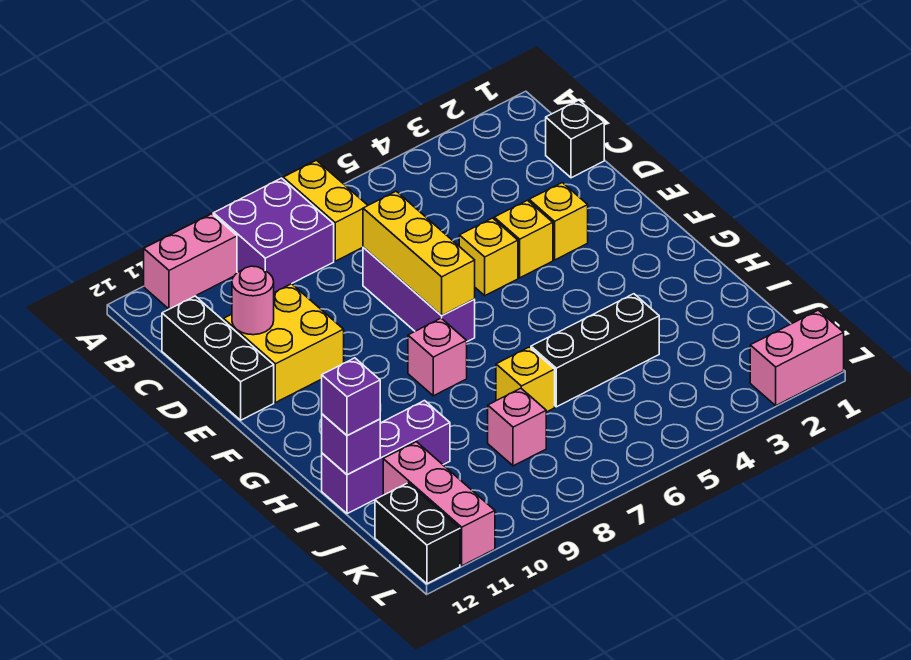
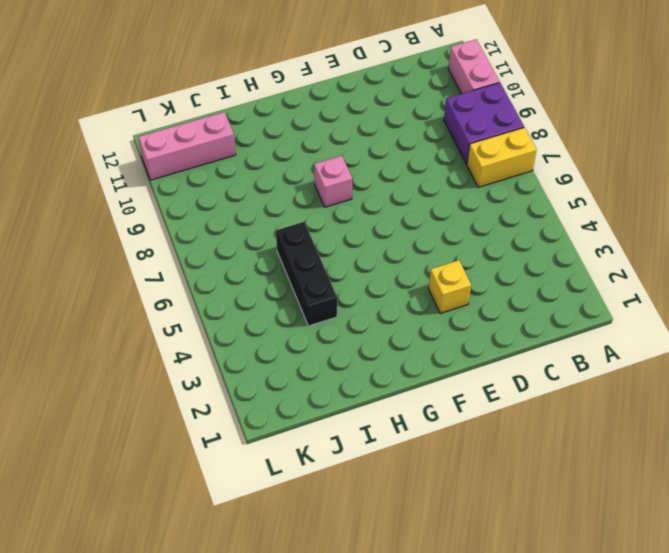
none -> black 1x1 brick [546,100,604,178]
none -> black 1x3 brick [162,296,274,420]
none -> purple 1x3 brick [363,247,475,342]

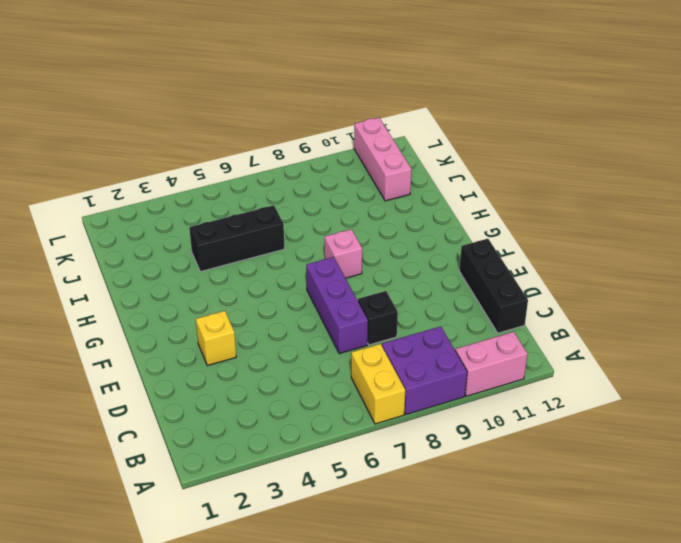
black 1x1 brick [358,291,398,345] -> black 1x1 brick moved to [546,100,604,178]
none -> yellow 2x2 brick [224,284,344,403]
none -> yellow 1x1 brick [494,200,553,278]
none -> yellow 1x1 brick [459,218,518,296]

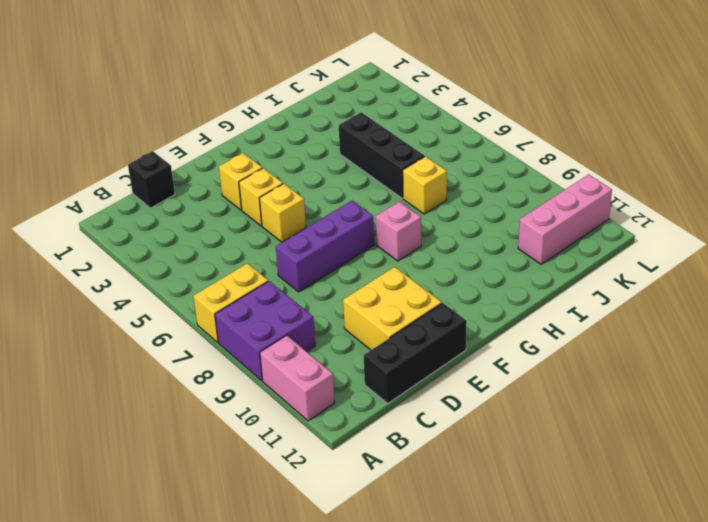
none -> purple 1x3 brick [322,401,450,514]
none -> pink 1x1 brick [488,388,546,466]
none -> black 1x2 brick [375,483,460,584]

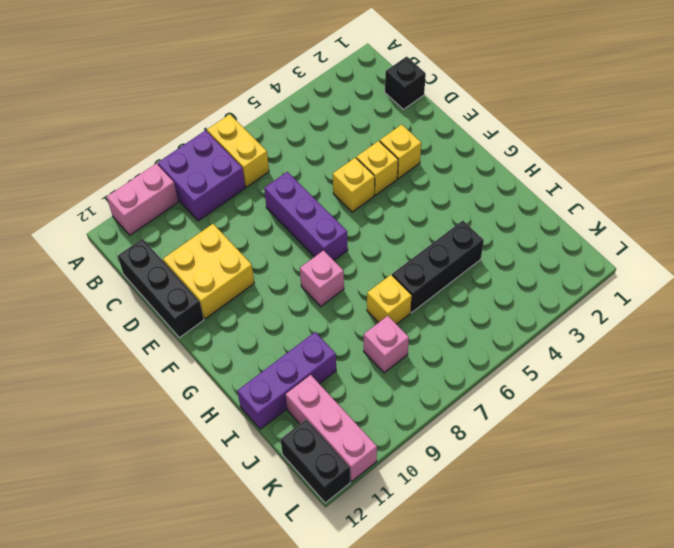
none -> pink 1x2 brick [750,310,844,405]
none -> yellow 1x3 brick [363,191,475,316]
none -> pink 1x1 round brick [232,266,274,335]

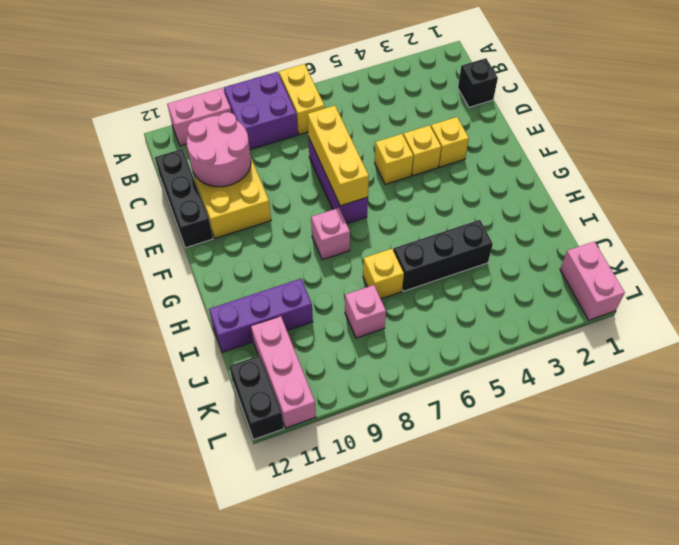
pink 2x2 round brick [186,112,251,187] -> pink 1x1 round brick [232,266,274,335]
pink 1x2 brick [560,241,625,320] -> pink 1x2 brick turned to [750,310,844,405]
none -> purple 1x1 brick [322,414,380,475]
none -> purple 1x1 brick [322,358,380,436]

